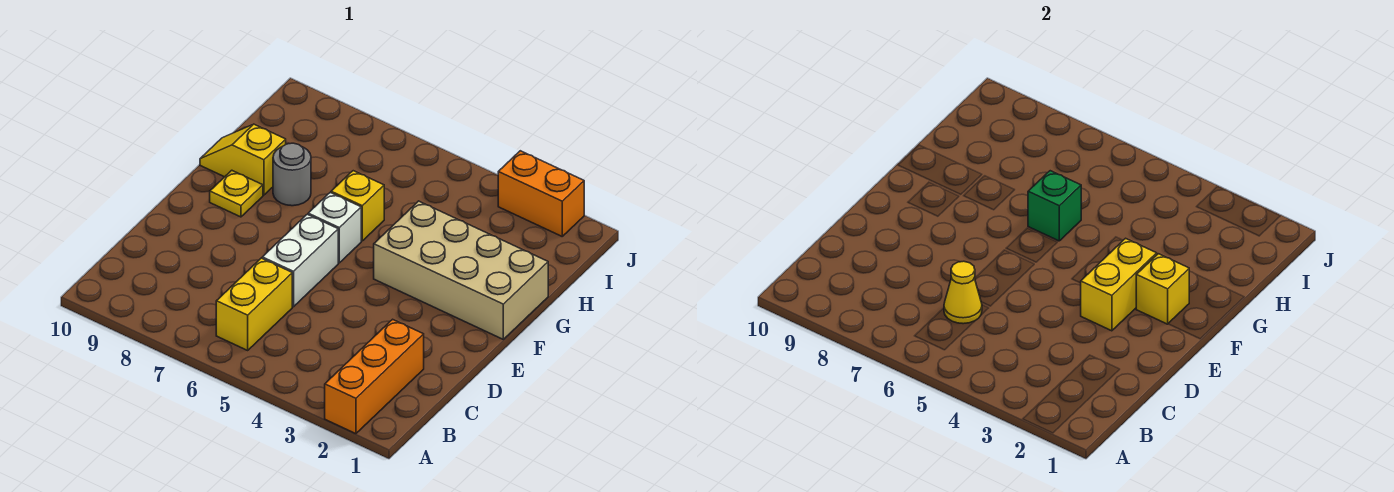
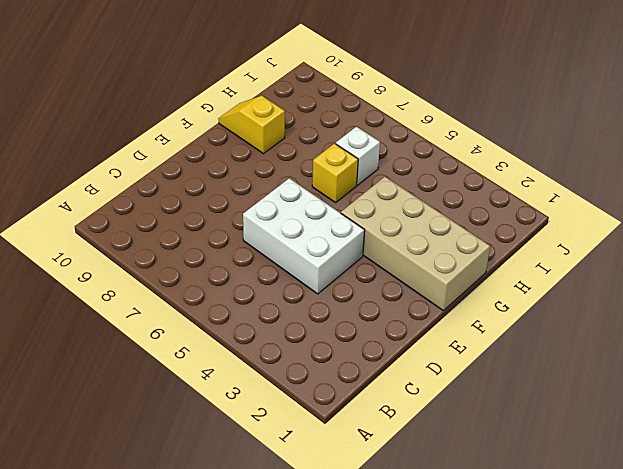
white 2x3 brick [243,178,365,294] -> white 1x2 brick [262,214,338,307]
white 1x1 brick [336,126,380,185] -> white 1x1 brick moved to [308,193,361,263]
none -> orange 1x3 brick [325,319,424,434]
none -> yellow 1x2 brick [216,258,292,350]
none -> yellow 1x1 plate [210,170,263,217]

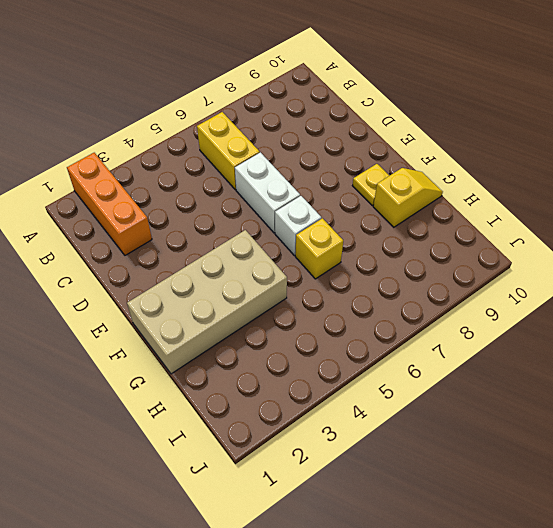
none -> grey 1x1 round brick [273,143,311,206]
none -> orange 1x2 brick [498,151,584,236]
none -> yellow 1x1 cone [944,261,982,324]

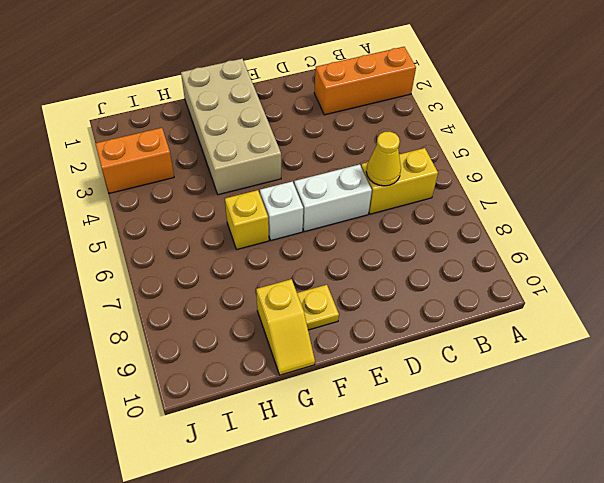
orange 1x2 brick [95,128,174,193] -> orange 1x2 brick turned to [498,151,584,236]
none -> grey 1x1 round brick [273,143,311,206]
none -> yellow 1x2 brick [1081,238,1157,331]
none -> yellow 1x1 brick [1136,254,1189,324]

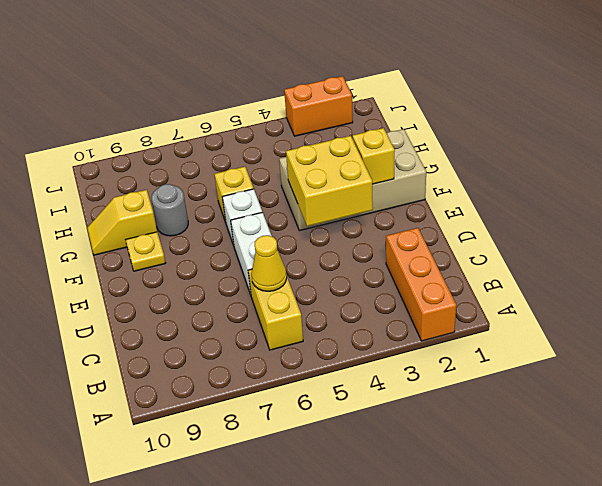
yellow 2x2 brick [286,136,373,226] -> yellow 1x2 brick [1081,238,1157,331]
none -> green 1x1 brick [1028,171,1081,241]

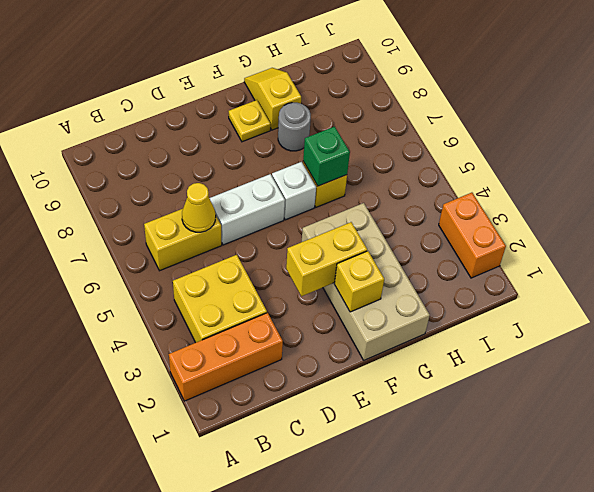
yellow 2x2 brick [173,255,267,343] -> none

